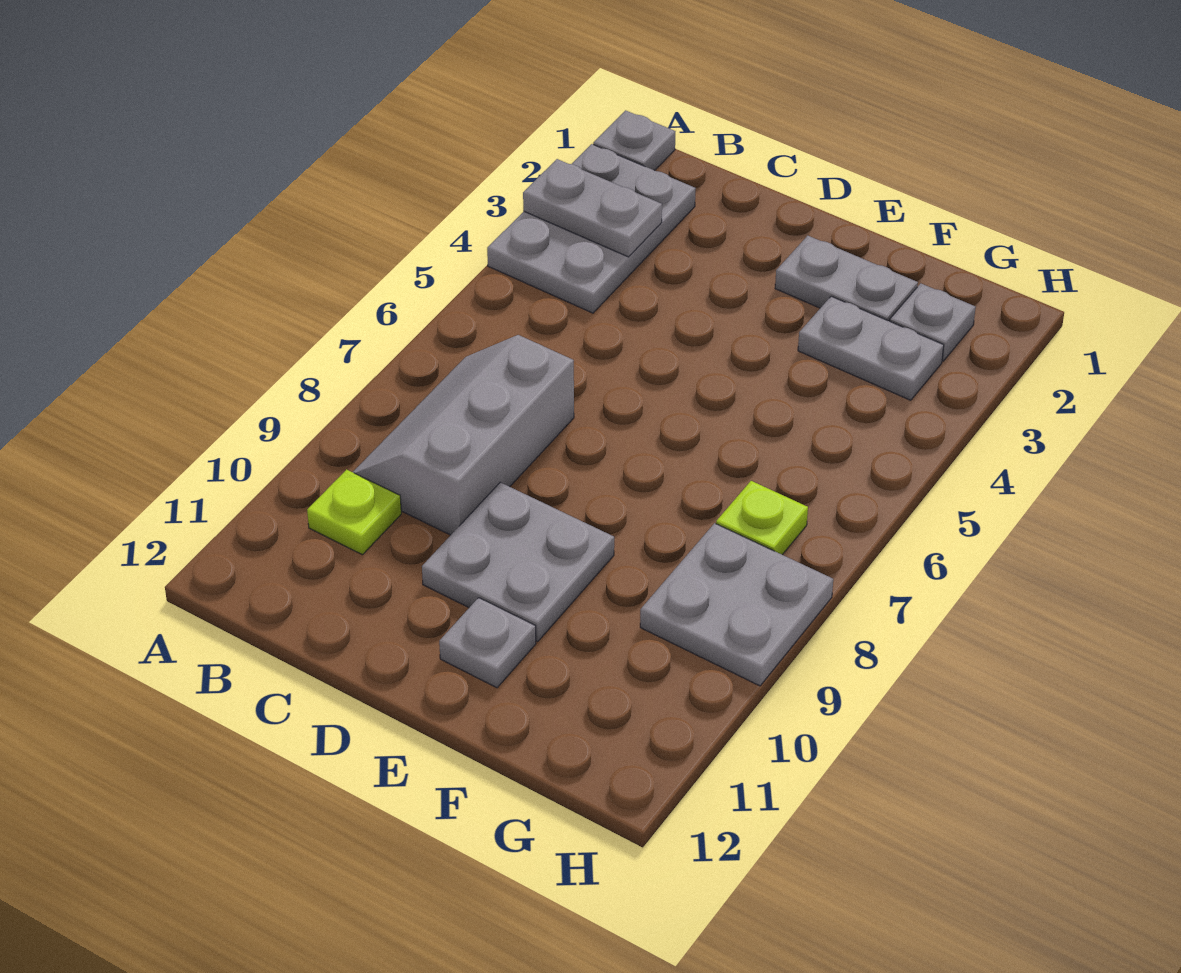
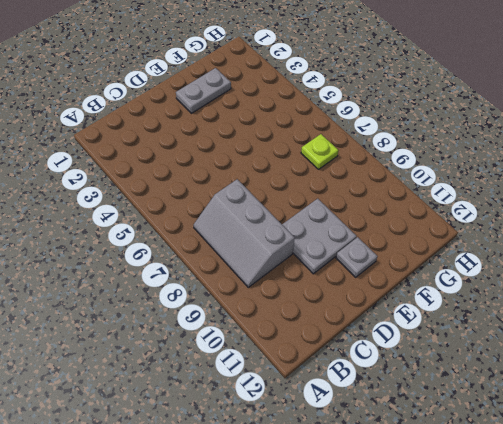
none -> grey 1x1 plate [593,110,676,171]
none -> grey 2x3 plate [487,144,696,313]
none -> lime 1x1 plate [307,470,401,555]

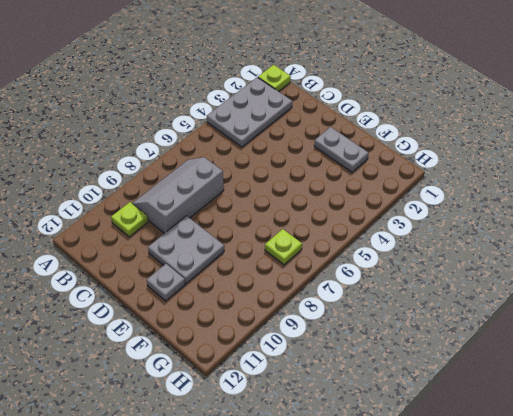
lime 1x1 plate [258,65,291,92] -> grey 1x1 plate [593,110,676,171]
none -> grey 1x2 plate [798,296,944,400]
none -> grey 1x1 plate [890,283,976,361]
none -> grey 2x2 plate [640,523,833,686]

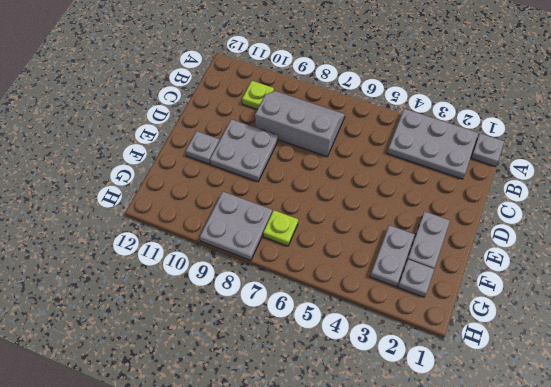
none -> grey 1x2 plate [523,159,662,257]

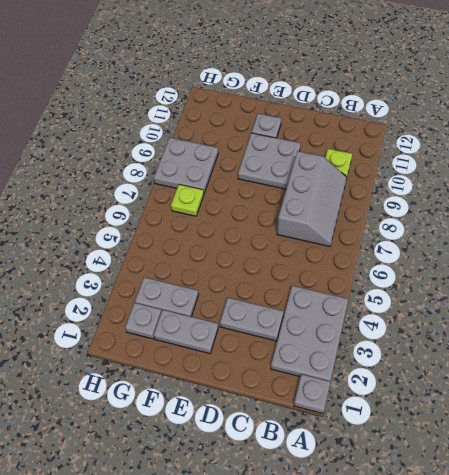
grey 1x2 plate [220,298,284,341] -> grey 1x2 plate moved to [523,159,662,257]

